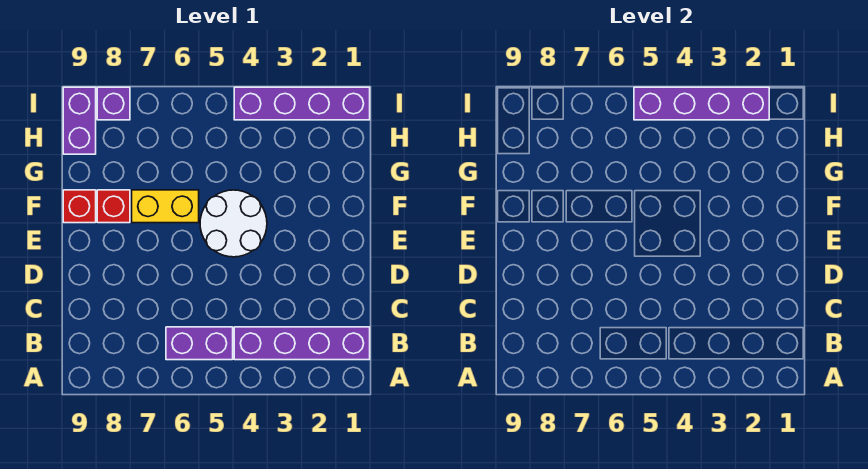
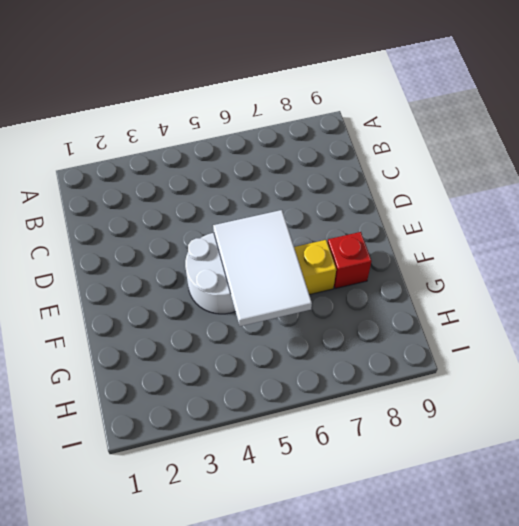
white 2x3 tile [213,210,312,326] -> none
none -> purple 1x4 brick [234,327,370,360]
none -> purple 1x2 brick [166,327,233,360]

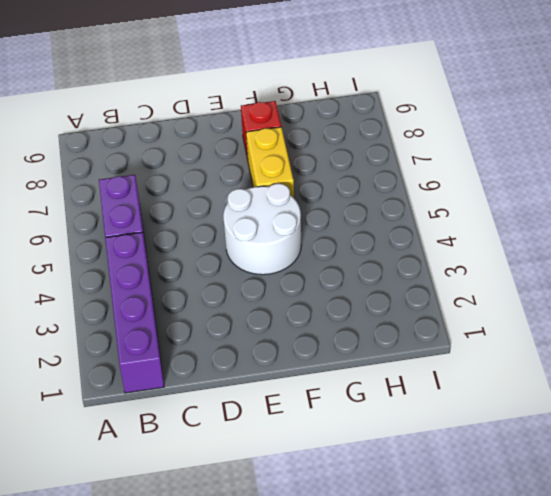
none -> red 1x1 brick [63,190,96,223]
none -> purple 1x2 brick [63,87,96,154]

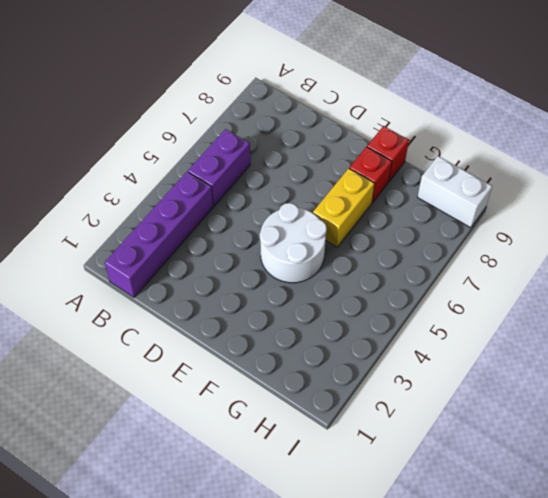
white 1x2 brick [418,156,492,228] -> purple 1x2 brick [63,87,96,154]
none -> purple 1x4 brick [234,87,370,120]
none -> purple 1x1 brick [97,87,130,120]

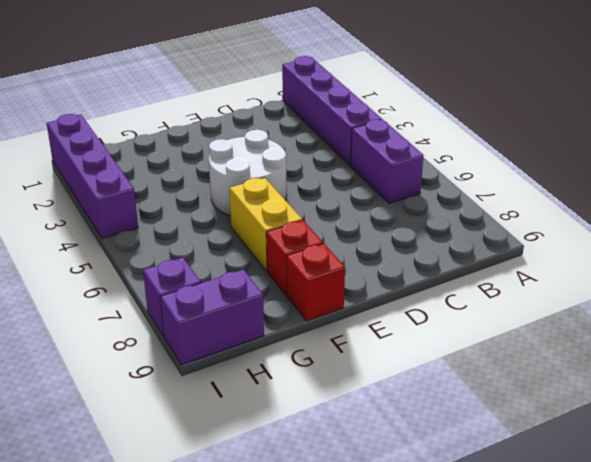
none -> purple 1x4 brick [634,87,769,120]

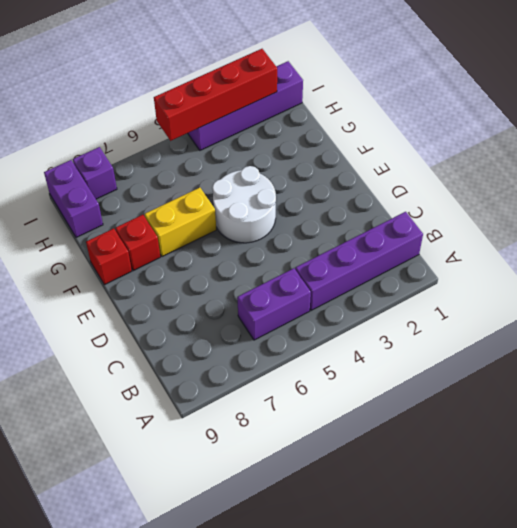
red 1x4 brick [154,49,277,141] -> purple 1x4 brick [634,87,769,120]

